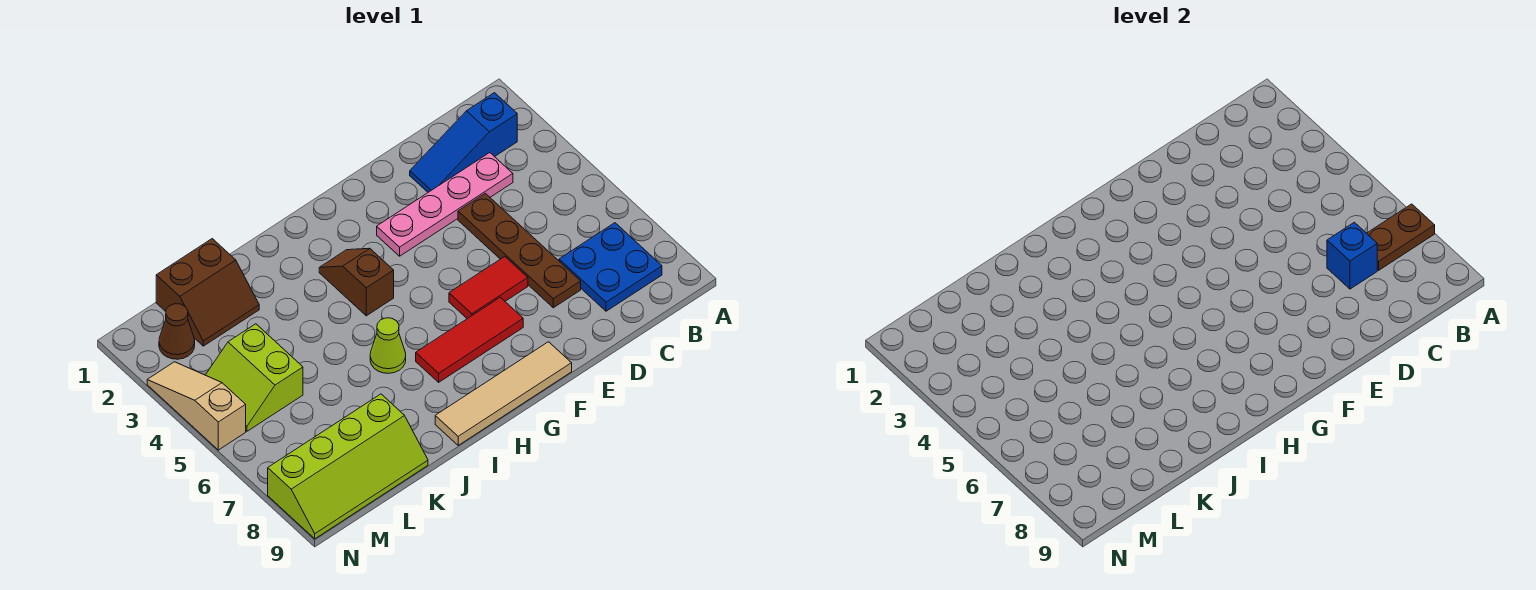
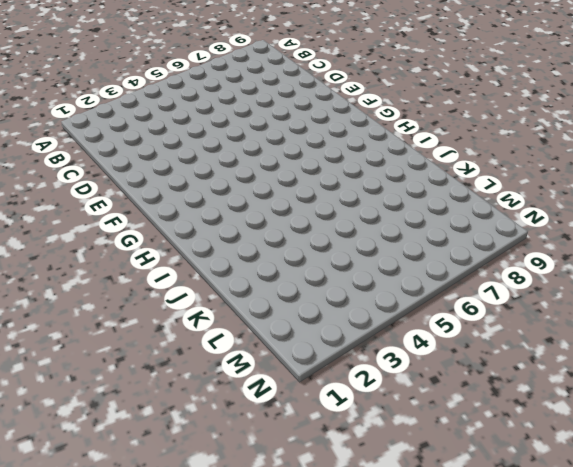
none -> blue 1x3 slope [410,93,517,192]
none -> blue 2x2 plate [559,223,662,311]
none -> pink 1x4 plate [377,153,513,256]

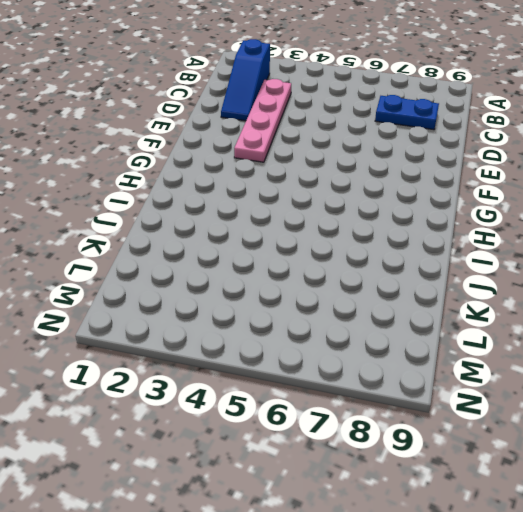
blue 1x2 plate [375,95,439,130] -> blue 2x2 plate [559,223,662,311]
none -> brown 1x4 plate [458,193,581,308]
none -> red 1x2 tile [449,257,528,319]
none -> red 1x3 tile [416,297,523,382]

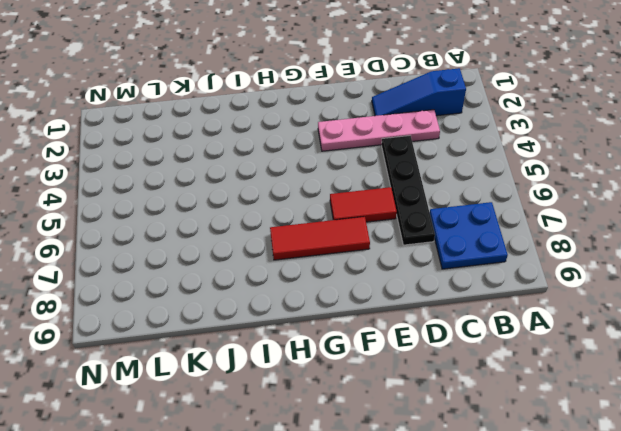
black 1x4 plate [382,136,435,245] -> brown 1x4 plate [458,193,581,308]
none -> tan 1x4 tile [435,342,572,445]
none -> brown 1x2 slope [319,248,394,316]
none -> lime 1x1 cone [370,318,406,373]

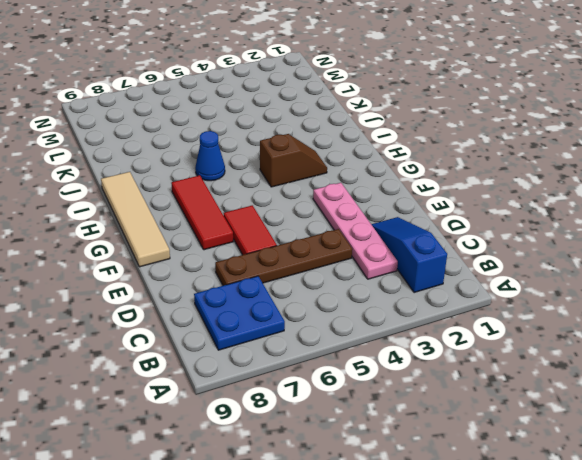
blue 1x1 cone [195,131,225,181] -> lime 1x1 cone [370,318,406,373]
none -> brown 2x2 slope [156,239,259,346]
none -> lime 2x4 slope [268,394,428,539]
none -> lime 2x2 slope [206,324,303,431]

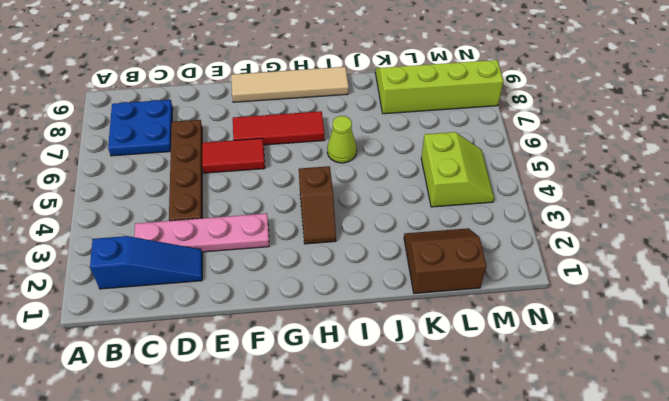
none -> brown 1x1 cone [159,304,195,359]
none -> tan 1x3 slope [147,362,246,450]
none -> brown 1x2 plate [1367,204,1435,270]

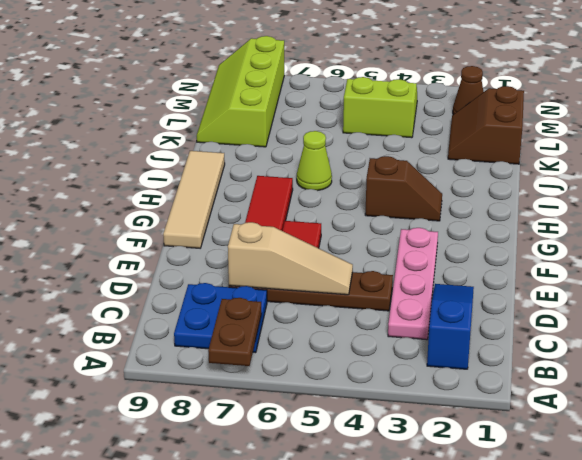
tan 1x3 slope [228,222,353,295] -> tan 1x3 slope moved to [147,362,246,450]
none -> blue 1x1 brick [1327,222,1377,289]

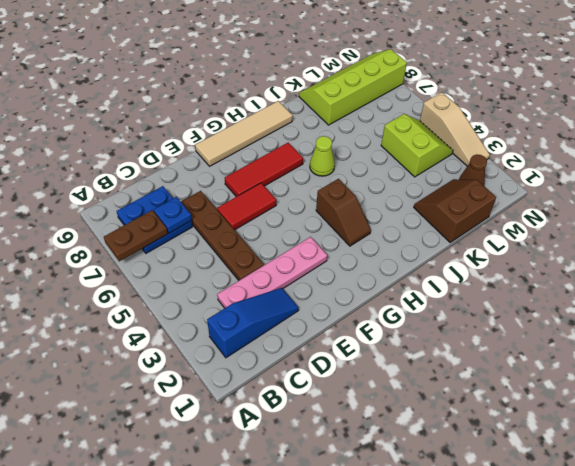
blue 1x1 plate [154,197,192,233] -> blue 1x1 brick [1327,222,1377,289]

